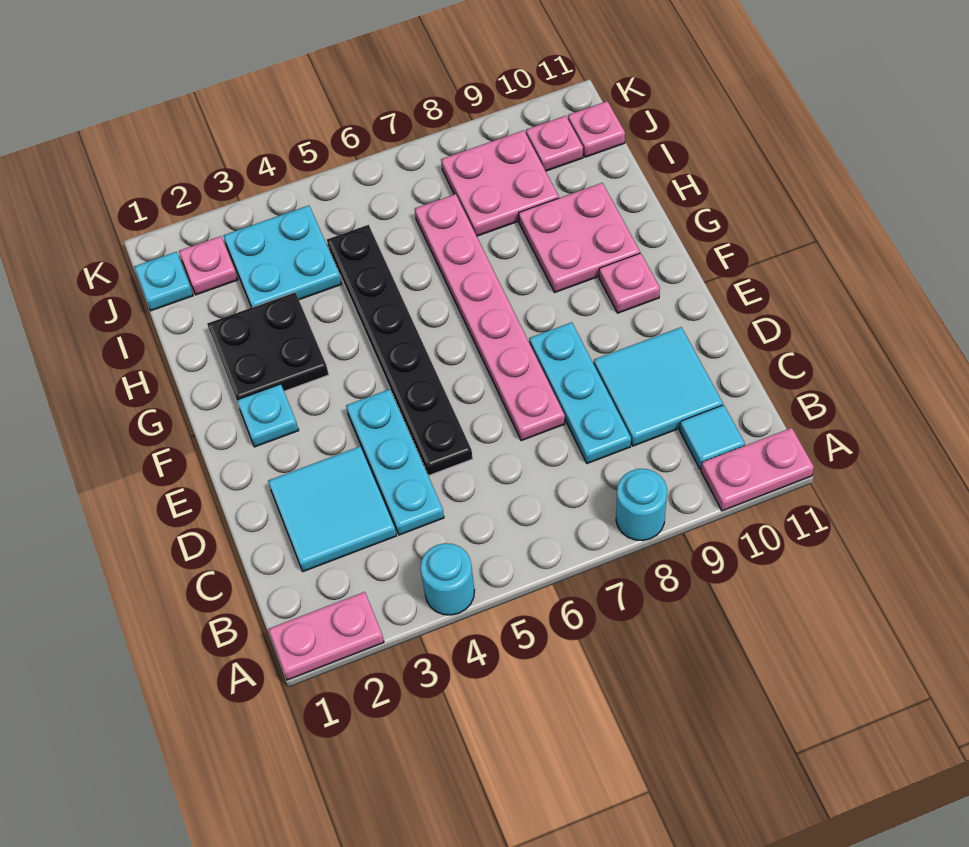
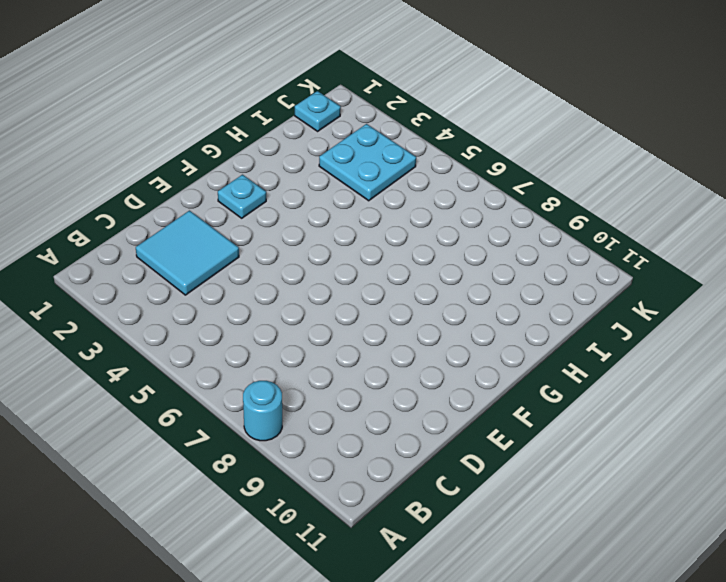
none -> pink 1x2 plate [268,592,384,680]
none -> cyan 1x1 round brick [420,543,475,615]
none -> pink 1x2 plate [701,428,814,511]

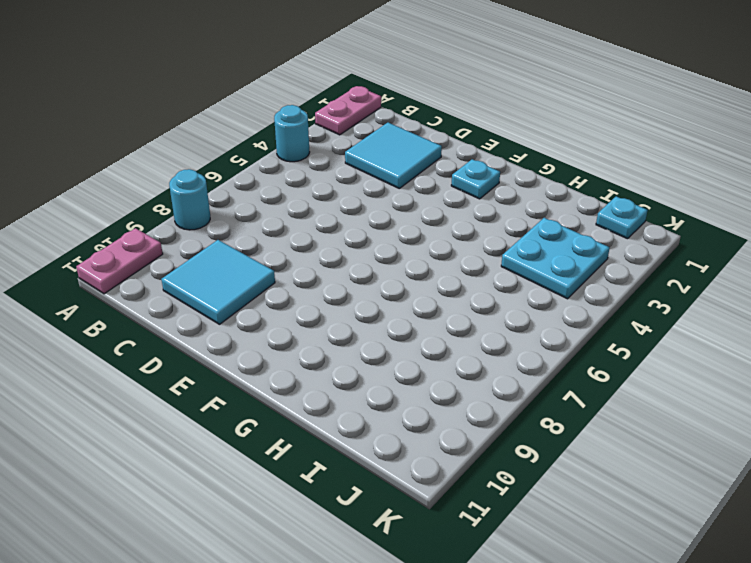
none -> cyan 1x1 tile [679,405,745,469]
none -> cyan 1x3 plate [346,389,444,535]
none -> cyan 1x3 plate [529,322,631,464]

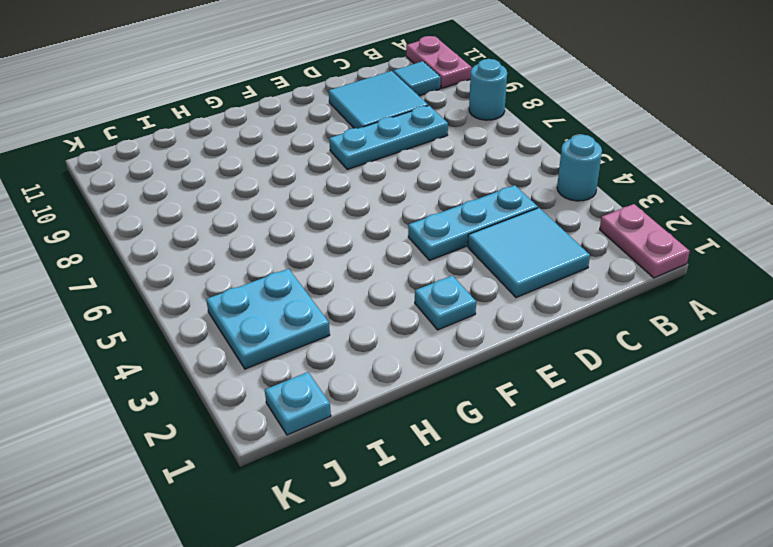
none -> black 1x6 plate [327,225,473,476]
none -> pink 1x6 plate [415,194,565,441]
none -> pink 1x1 plate [599,253,660,313]

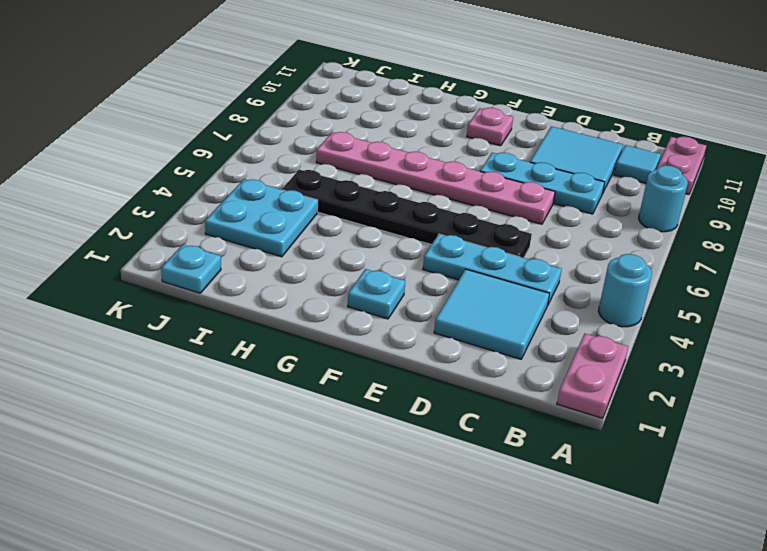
none -> black 2x2 plate [207,292,329,401]
none -> pink 2x2 plate [519,183,640,292]
none -> pink 2x2 plate [441,130,559,236]

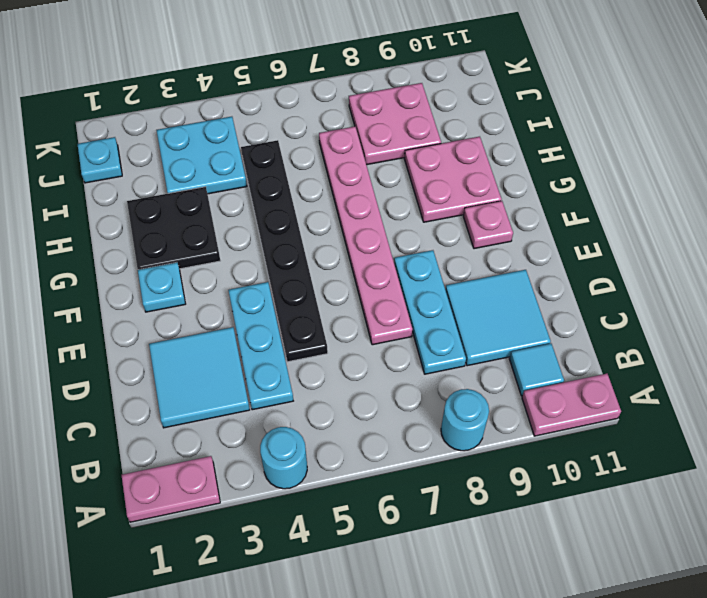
none -> pink 1x1 plate [179,236,238,295]
none -> pink 1x1 plate [526,116,583,171]
none -> pink 1x1 plate [568,101,625,157]

